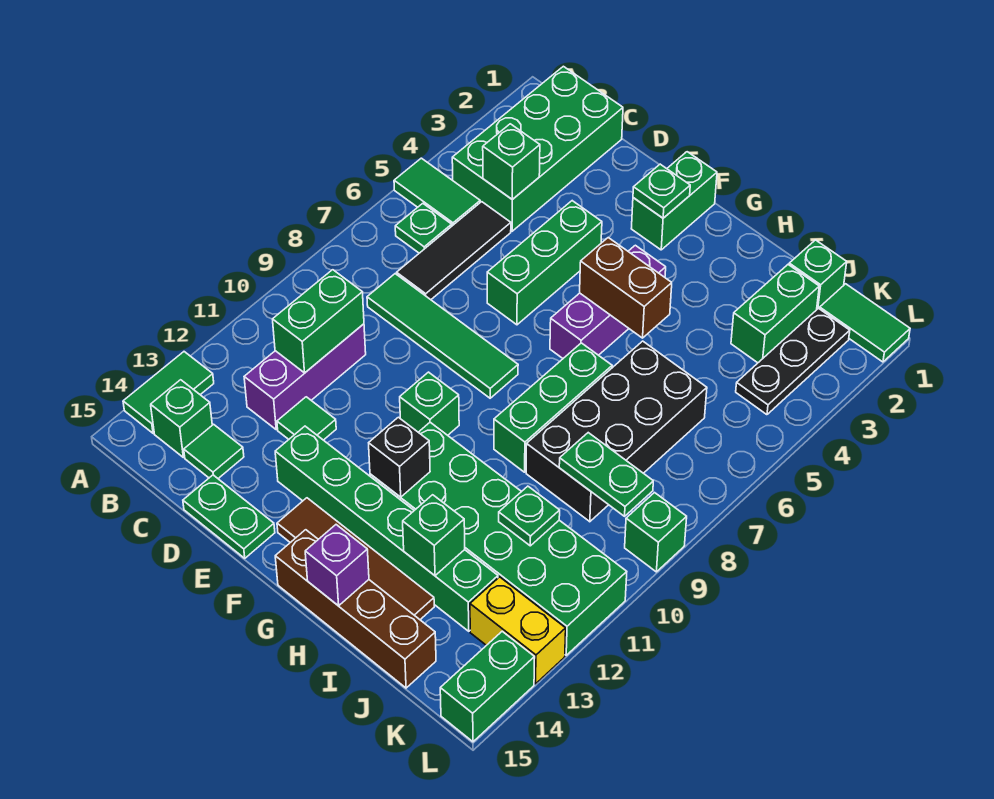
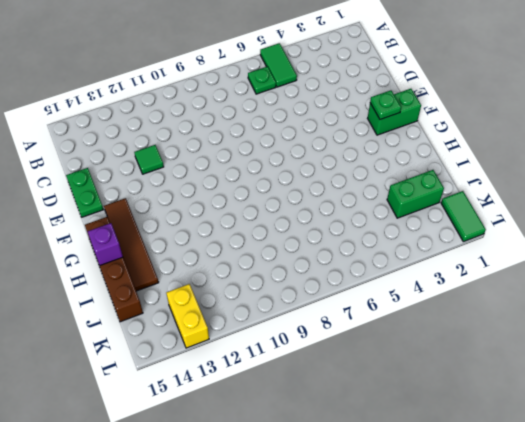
none -> green 1x2 tile [123,352,214,433]
none -> green 2x4 brick [452,66,623,231]
none -> green 1x1 brick [151,380,212,457]
none -> black 1x3 tile [397,202,511,300]

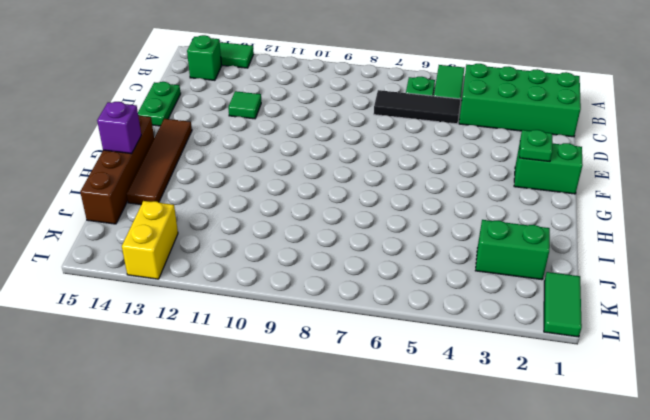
none -> green 1x4 tile [367,274,518,398]
none -> purple 1x3 brick [244,324,366,429]
none -> green 1x1 tile [184,424,244,478]
none -> green 1x3 brick [487,201,602,325]

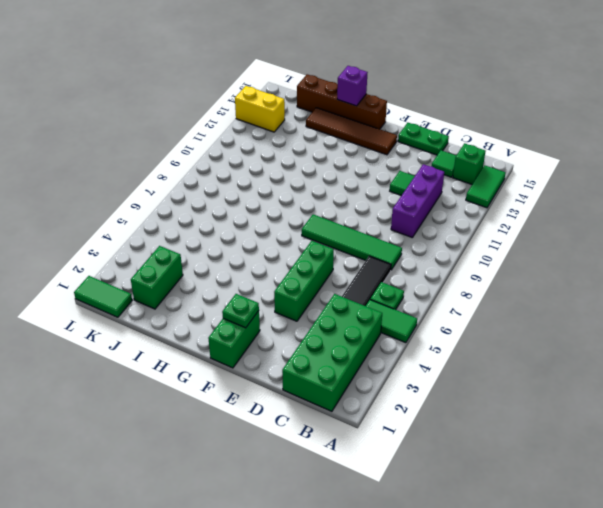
none -> green 1x6 brick [275,426,498,631]
none -> green 1x1 brick [400,372,459,435]
none -> purple 1x3 brick [550,245,666,358]
none -> green 2x6 brick [370,422,627,655]

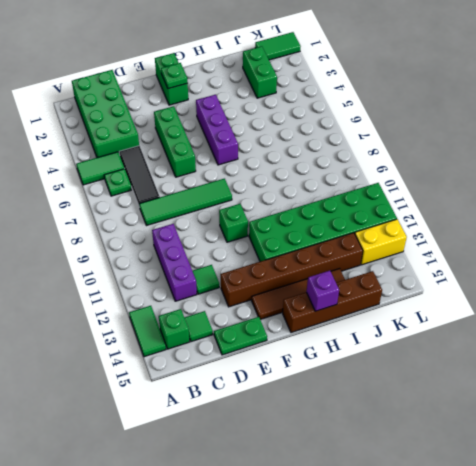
brown 1x6 brick [221,233,363,307] -> green 1x6 brick [275,426,498,631]
none -> green 1x3 brick [494,343,612,472]
none -> black 2x4 brick [526,341,707,522]
none -> green 1x1 brick [789,240,847,309]
none -> black 1x3 plate [736,309,850,415]

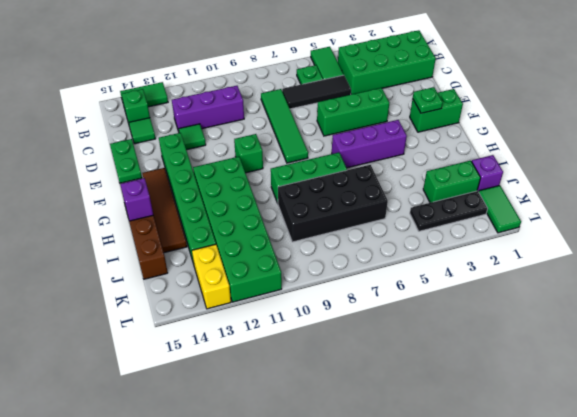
purple 1x1 brick [472,155,503,192] -> green 1x1 brick [789,240,847,309]
none -> green 1x1 brick [625,493,687,572]
none -> green 1x2 brick [440,631,535,742]
none -> green 1x1 brick [483,124,540,199]
none -> green 1x2 brick [273,270,364,373]

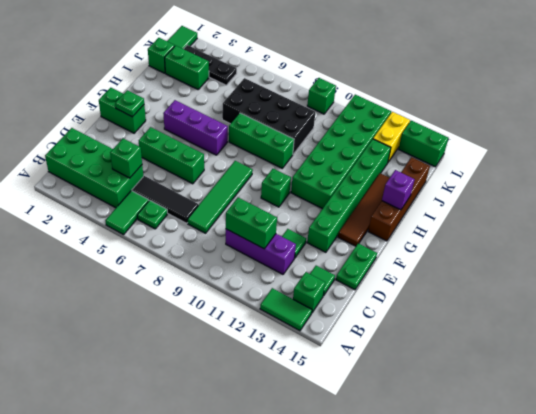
none -> brown 1x2 brick [580,237,672,338]
none -> black 1x1 brick [369,417,430,497]
none -> green 1x1 brick [403,495,465,576]
none -> green 1x2 plate [559,433,653,516]

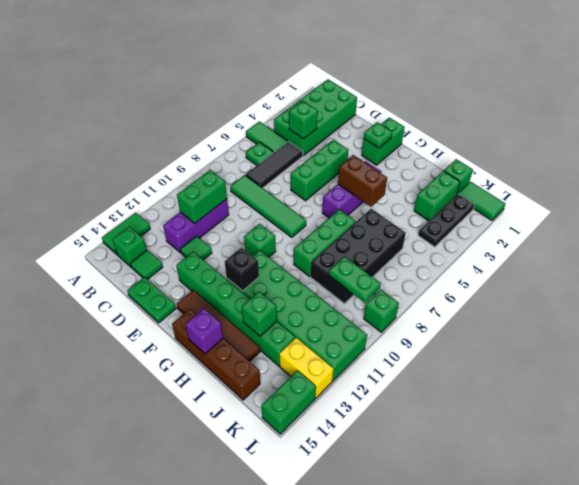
none -> green 1x1 plate [499,486,560,546]

